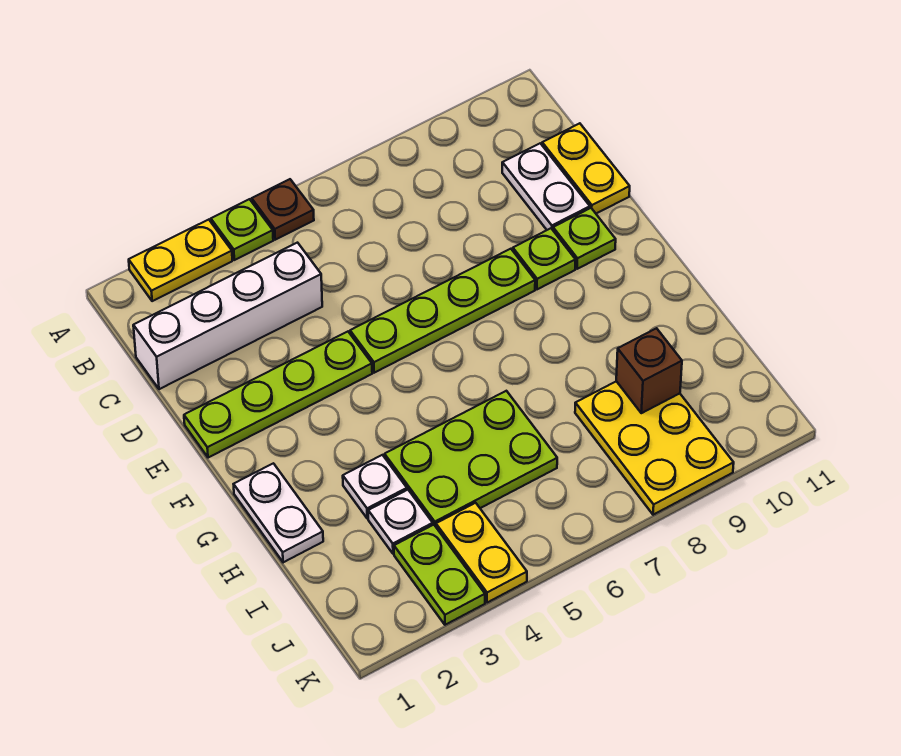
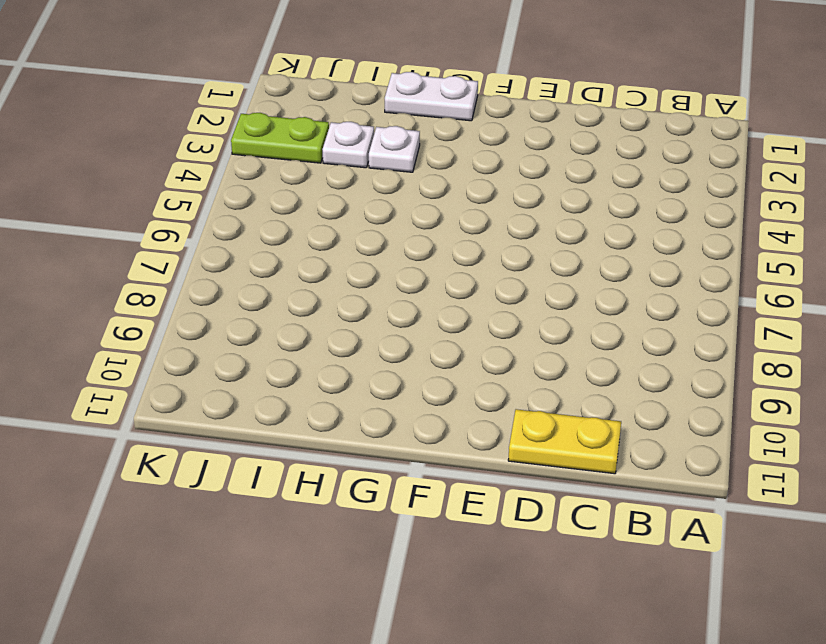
none -> yellow 1x2 plate [129,220,232,301]
none -> lime 1x1 plate [211,199,273,260]
none -> brown 1x1 plate [252,179,314,240]

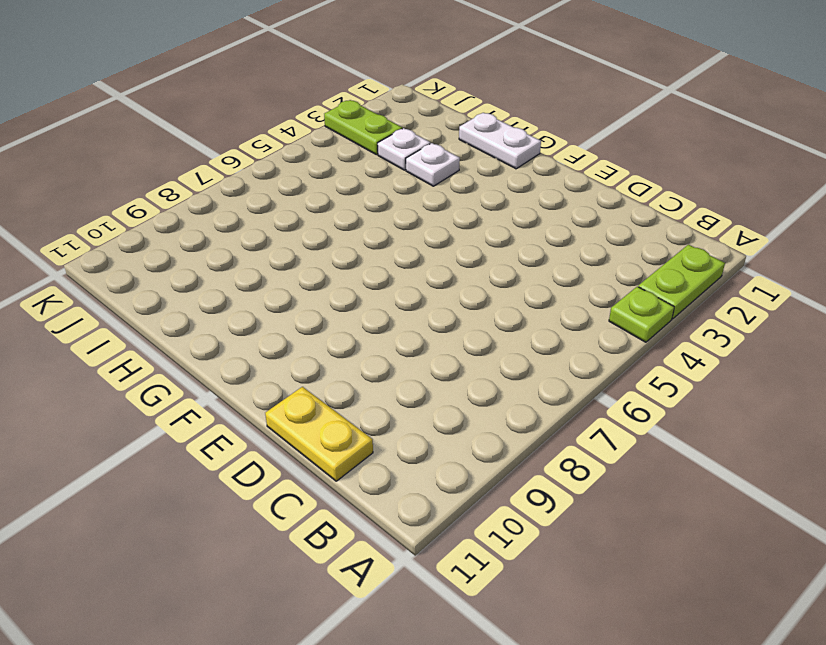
lime 1x2 plate [638,245,725,319] -> yellow 1x2 plate [129,220,232,301]
none -> brown 1x1 plate [252,179,314,240]
none -> white 1x4 brick [133,243,322,389]
none -> white 1x2 plate [502,143,590,230]

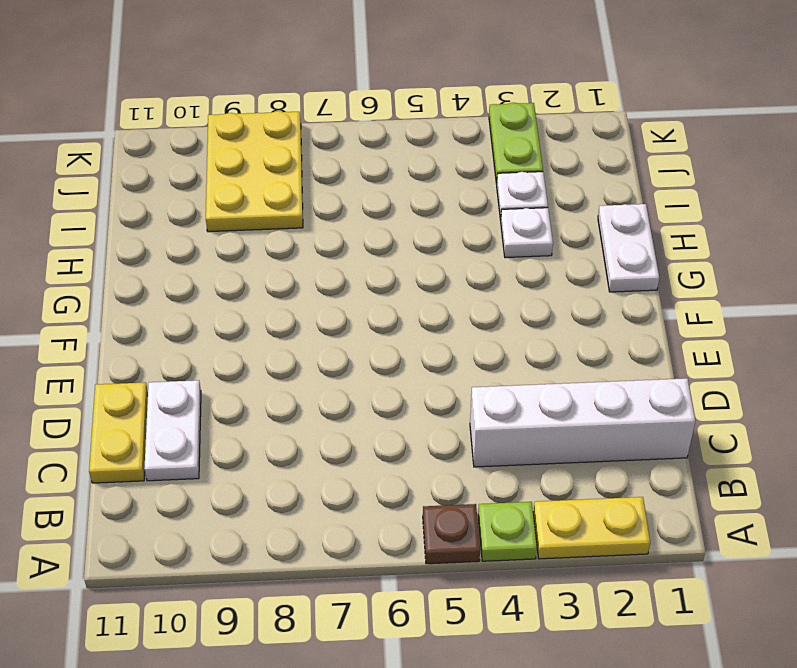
none -> lime 1x4 plate [184,332,372,458]
none -> lime 1x4 plate [350,249,535,373]
none -> lime 1x1 plate [513,228,576,289]

